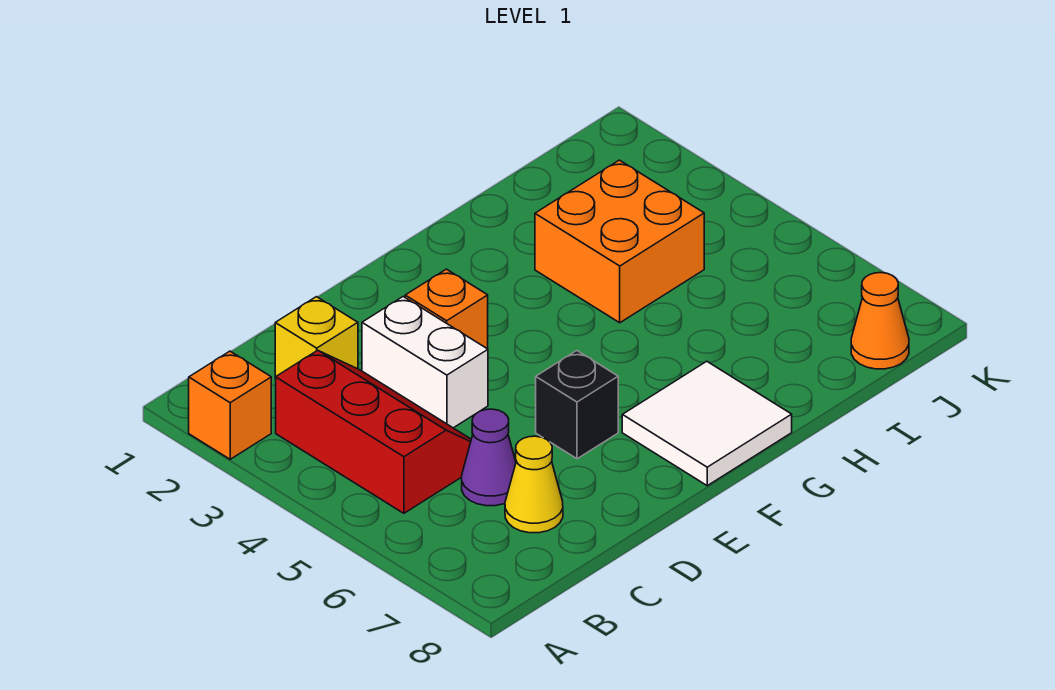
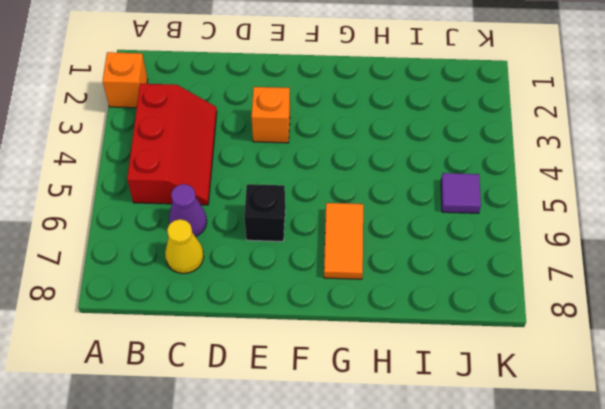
orange 1x2 tile [324,203,363,279] -> white 2x2 tile [622,361,792,486]
purple 1x1 tile [441,173,481,213] -> none
none -> yellow 1x1 brick [275,297,358,379]
none -> white 1x2 brick [362,297,488,428]

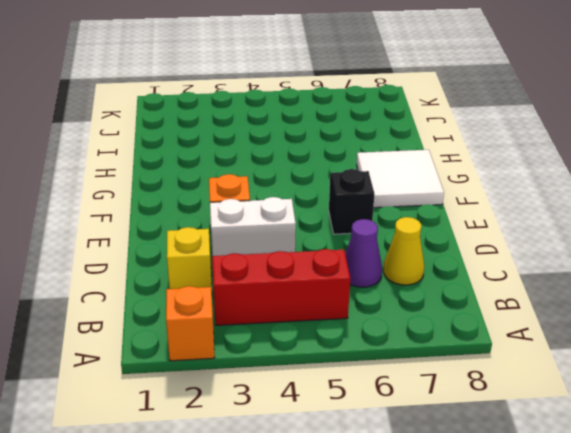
none -> orange 2x2 brick [535,160,704,323]
none -> orange 1x1 cone [851,273,909,369]

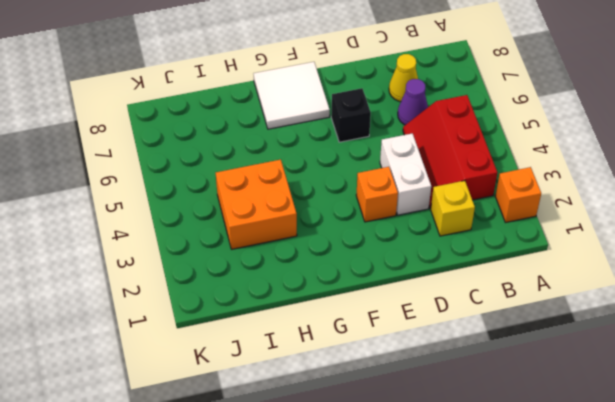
none -> orange 1x1 cone [851,273,909,369]

